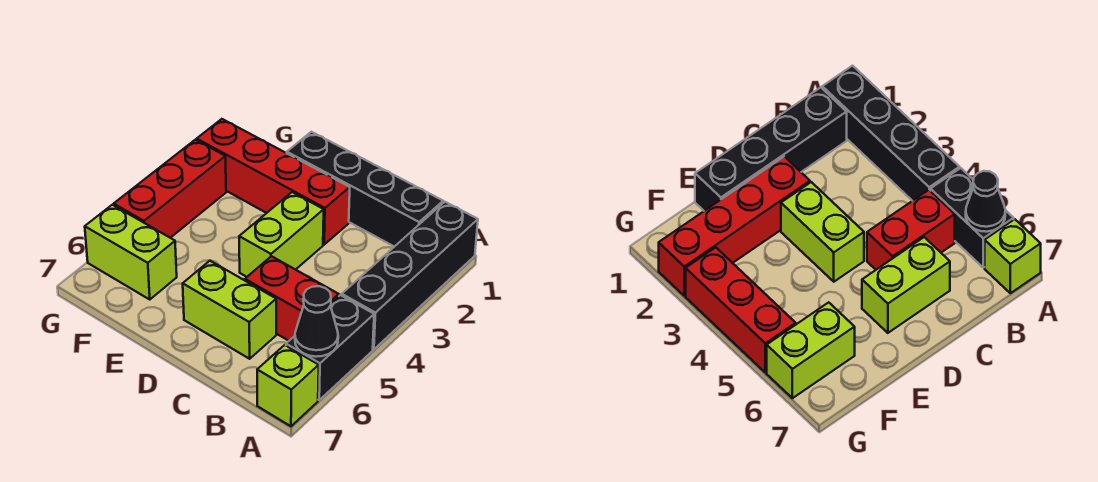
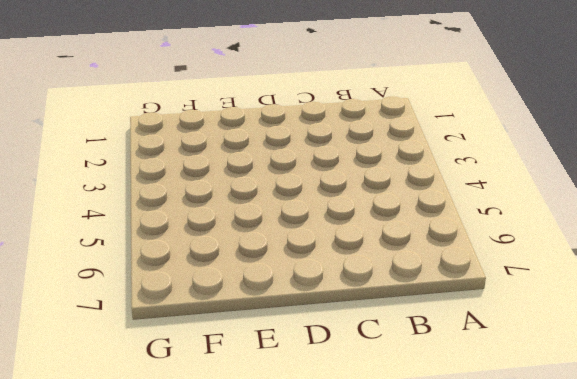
none -> black 1x4 brick [342,202,478,349]
none -> black 1x2 brick [286,295,374,400]

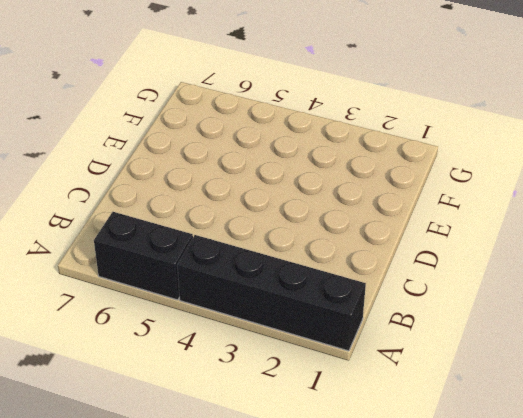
none -> lime 1x1 brick [257,345,319,426]
none -> black 1x4 brick [287,132,443,247]

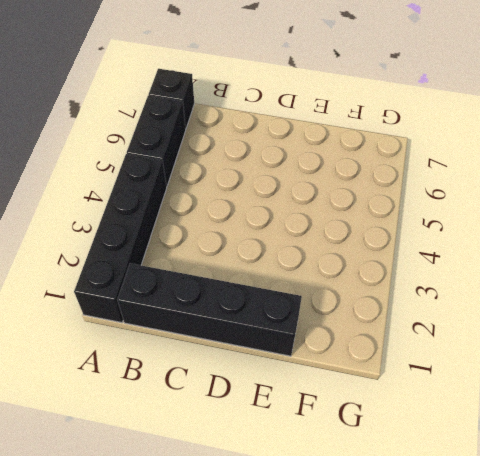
black 1x1 brick [149,69,194,128] -> lime 1x1 brick [257,345,319,426]
none -> red 1x2 brick [245,256,339,341]
none -> lime 1x2 brick [183,261,276,359]

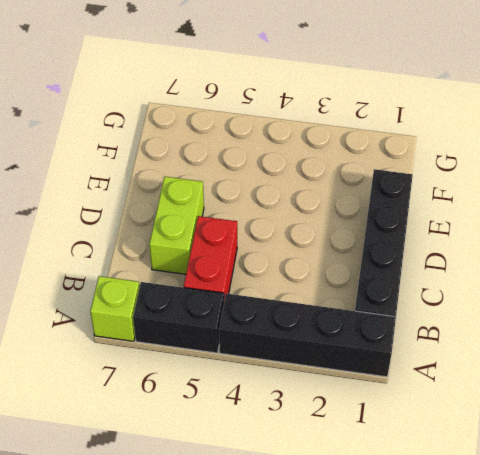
none -> red 1x4 brick [197,119,350,245]
none -> lime 1x2 brick [239,192,324,277]

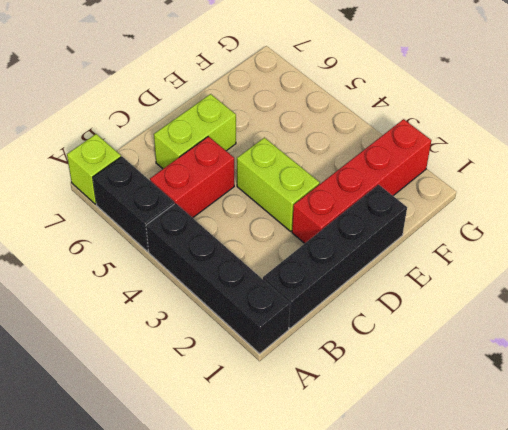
none -> lime 1x2 brick [85,205,177,299]
none -> red 1x3 brick [114,140,226,238]

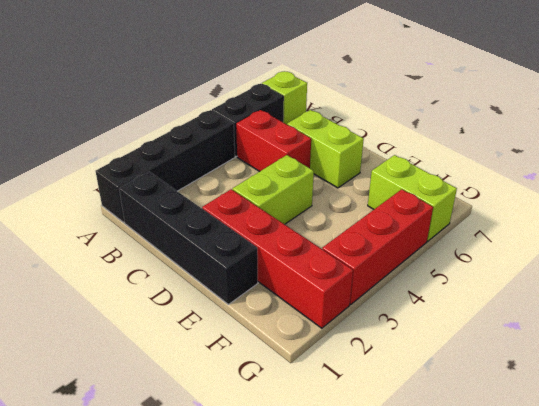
none -> black 1x1 cone [295,286,338,357]

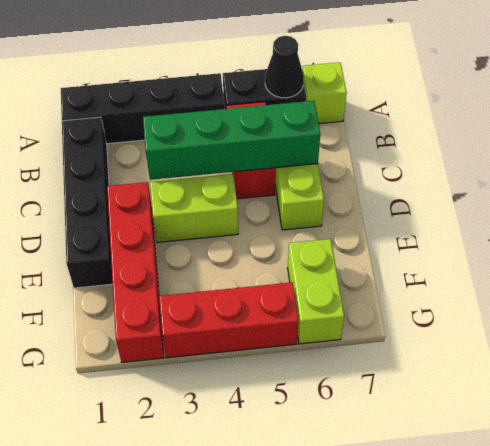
green 1x4 brick [143,101,320,180] -> none

